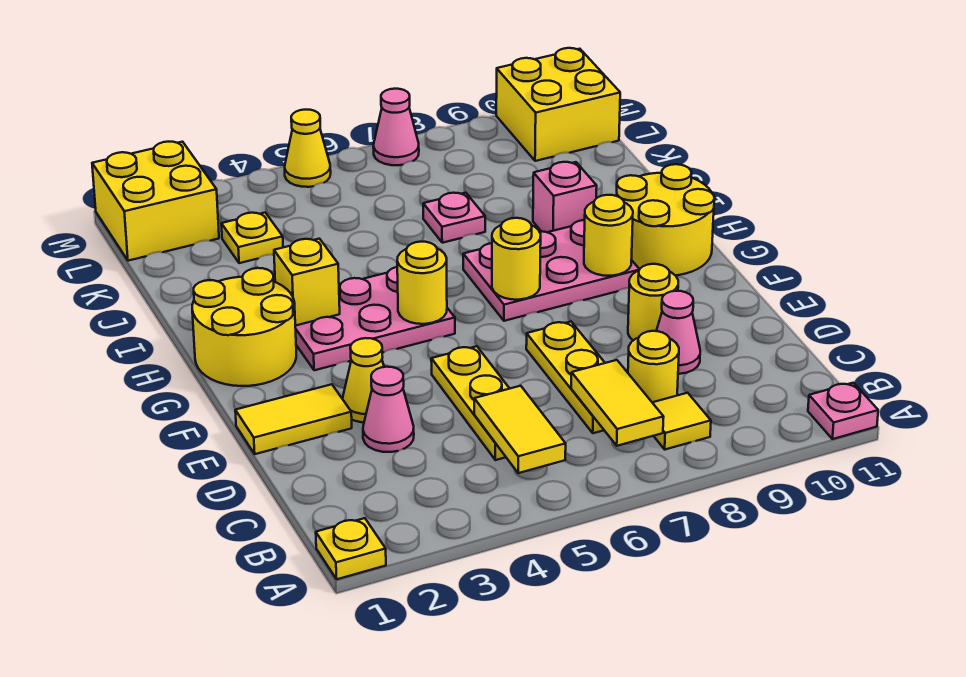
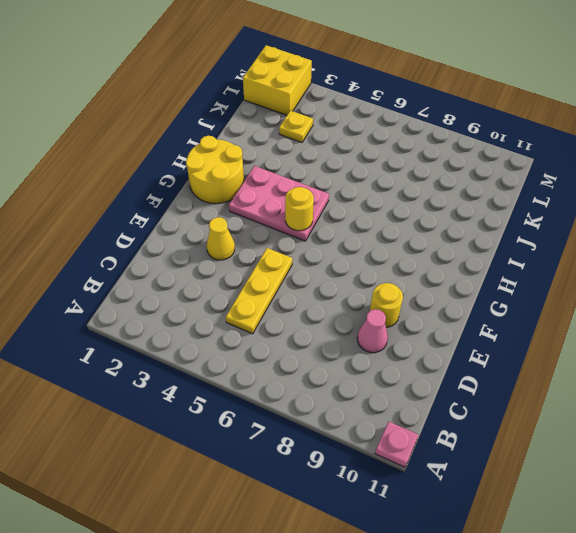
none -> yellow 1x1 plate [316,518,386,579]
none -> yellow 1x1 tile [652,393,711,449]
none -> yellow 1x3 plate [526,322,605,433]

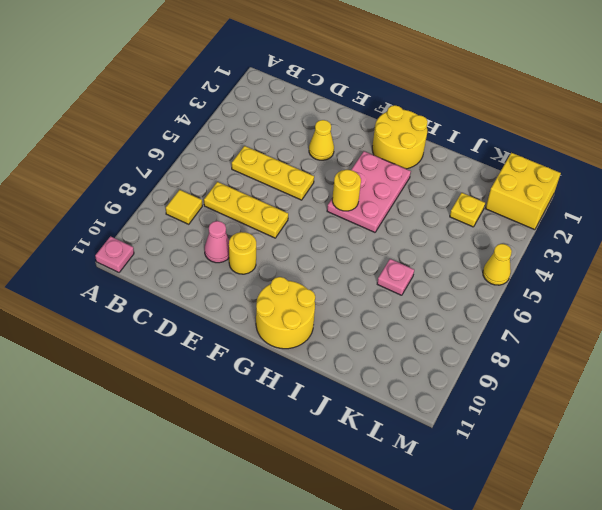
none -> yellow 1x1 plate [316,518,386,579]
none -> yellow 1x1 round brick [628,331,679,402]
none -> pink 1x1 cone [363,367,414,452]

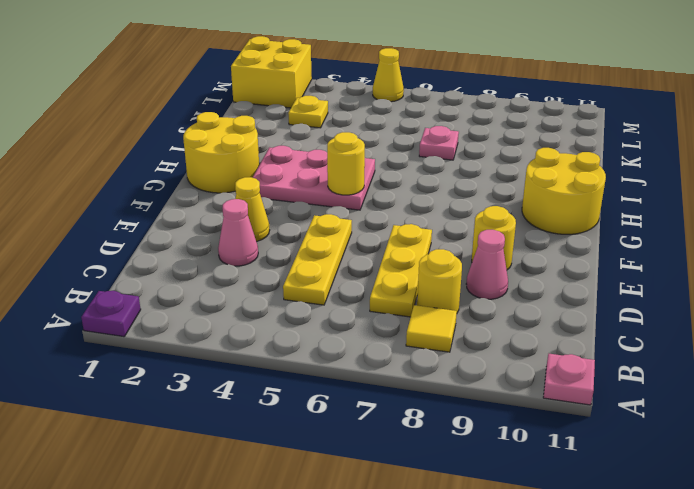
purple 1x1 plate [81,291,141,337] -> yellow 1x1 plate [316,518,386,579]
none -> yellow 1x2 tile [235,384,352,454]
none -> pink 2x3 plate [463,220,639,321]
none -> pink 1x1 brick [533,162,597,232]

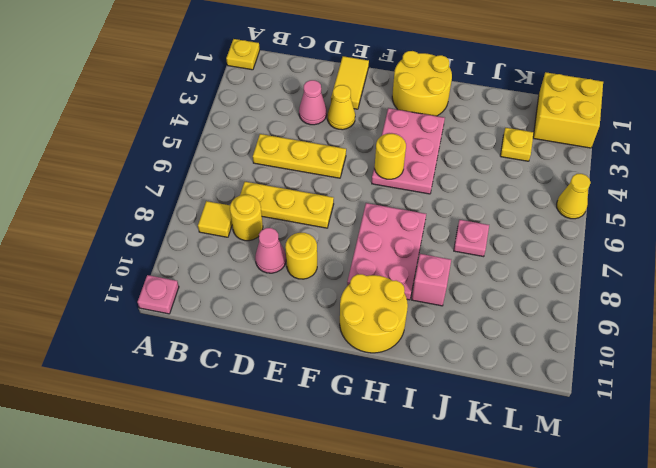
none -> yellow 2x2 brick [496,48,620,161]
none -> pink 1x1 cone [373,89,419,165]
none -> yellow 1x2 tile [474,386,566,473]

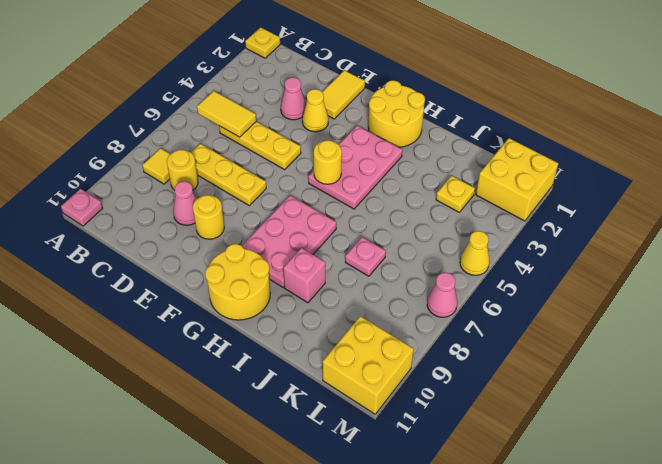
none -> yellow 1x2 tile [571,360,664,446]
none -> yellow 1x1 round brick [492,218,541,300]
none -> yellow 1x1 round brick [584,195,633,276]

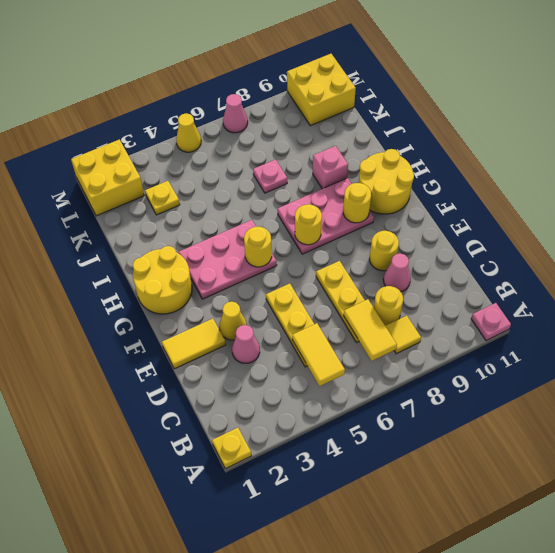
none -> yellow 1x1 brick [274,239,340,326]

